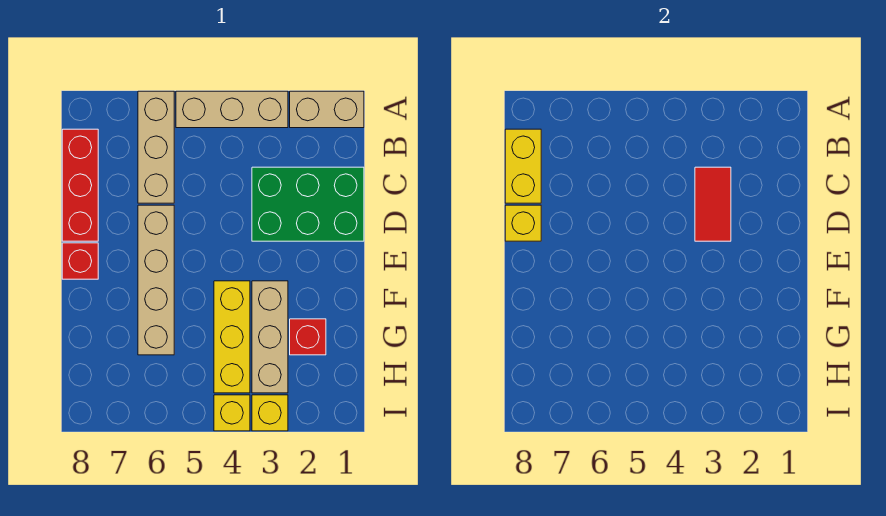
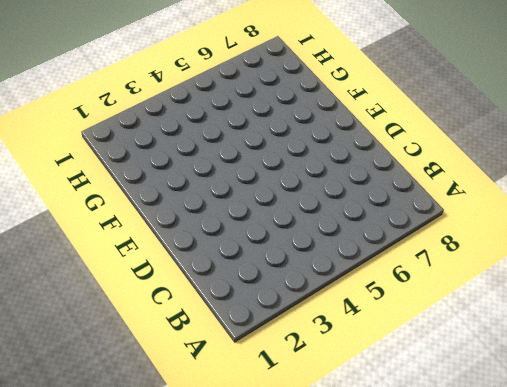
none -> tan 1x2 brick [290,91,364,128]
none -> tan 1x3 brick [176,91,288,128]
none -> tan 1x3 brick [138,91,174,203]

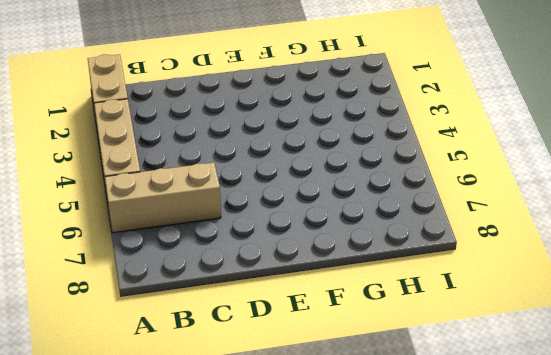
none -> red 1x3 brick [62,129,98,241]
none -> green 2x3 brick [252,167,364,241]
none -> tan 1x4 brick [138,205,174,355]

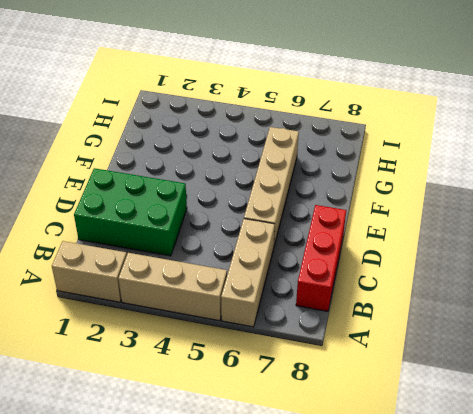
none -> red 1x1 brick [62,243,98,279]
none -> tan 1x3 brick [252,281,288,393]
none -> yellow 1x3 brick [214,281,250,393]

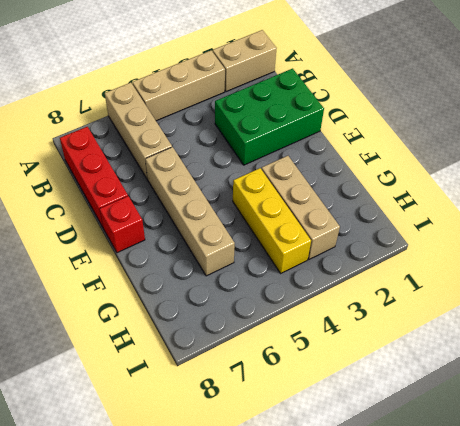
none -> red 1x1 brick [290,319,326,355]
none -> yellow 1x1 brick [252,395,288,431]
none -> yellow 1x1 brick [214,395,250,431]

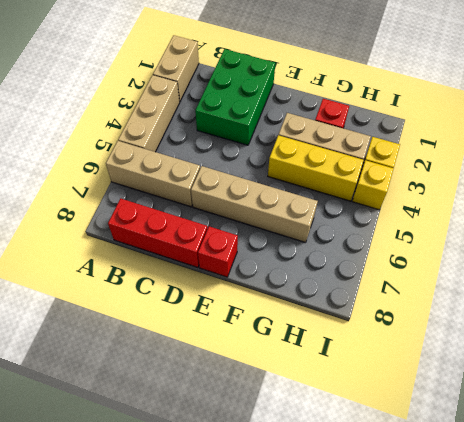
none -> yellow 1x2 brick [505,129,541,203]
none -> red 1x2 tile [695,167,731,241]
none -> yellow 1x1 brick [505,205,541,241]

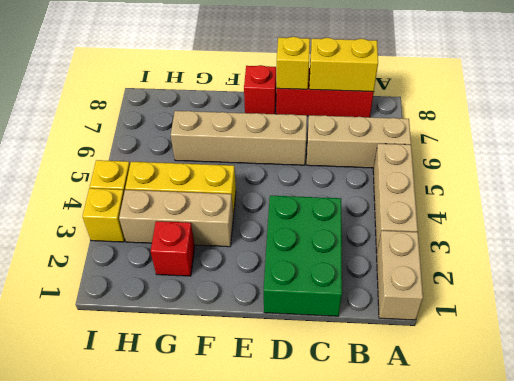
none -> red 1x2 tile [695,167,731,241]

